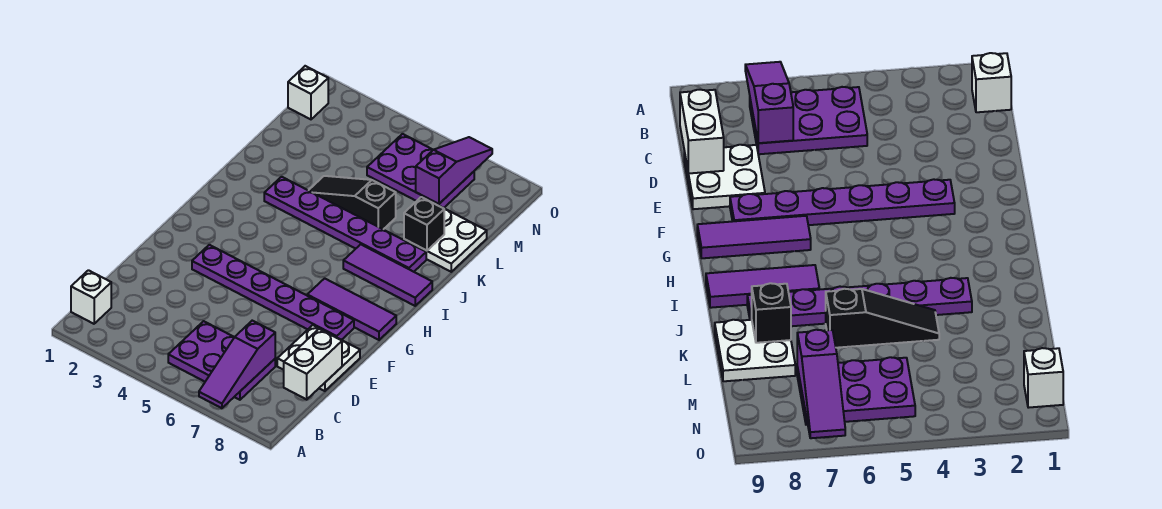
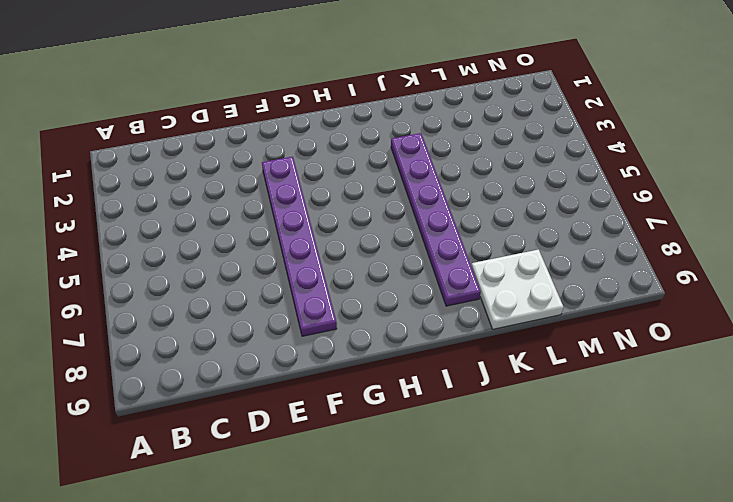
none -> white 1x1 brick [71,270,111,324]
none -> purple 2x3 plate [168,321,275,400]
none -> white 2x2 plate [277,325,360,391]

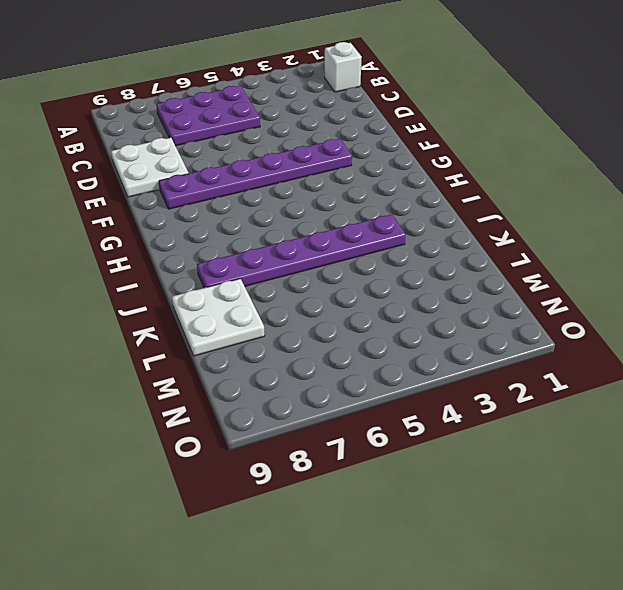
none -> purple 1x3 tile [307,278,396,340]
none -> purple 1x3 tile [343,244,432,306]
none -> black 1x3 slope [309,176,396,229]

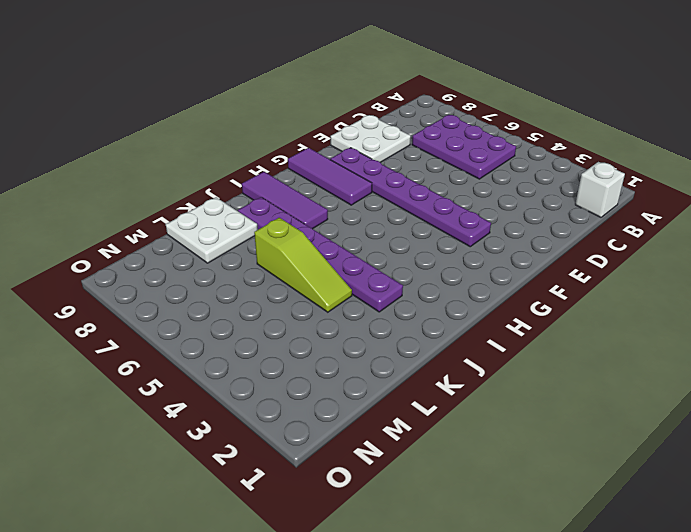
lime 1x3 slope [254,218,352,312] -> black 1x3 slope [309,176,396,229]
none -> purple 2x3 plate [367,134,474,208]
none -> white 1x1 brick [288,66,328,119]
none -> purple 1x3 slope [199,321,275,408]

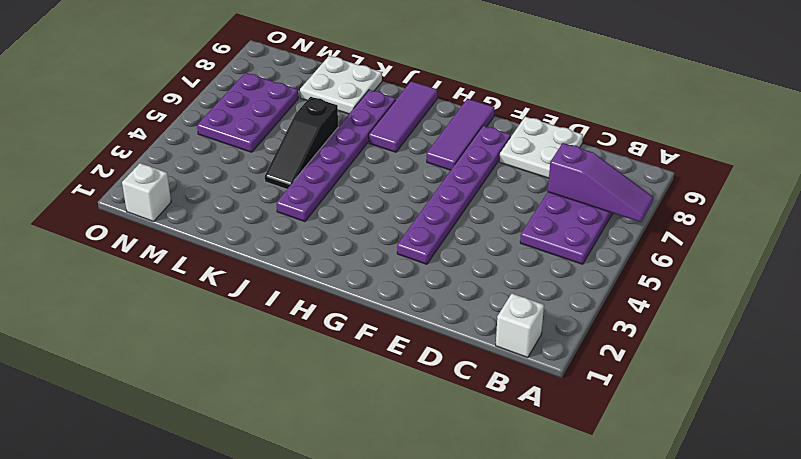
none -> white 1x2 brick [284,329,342,399]
none -> black 1x1 brick [404,197,444,251]
none -> purple 1x3 slope [416,137,492,204]

